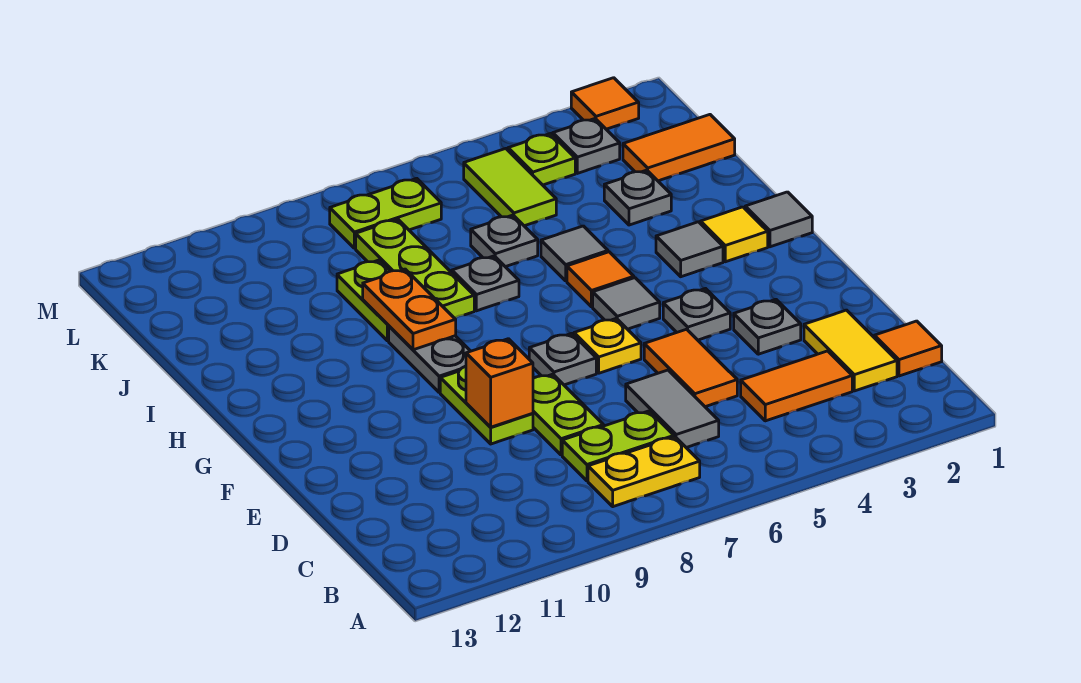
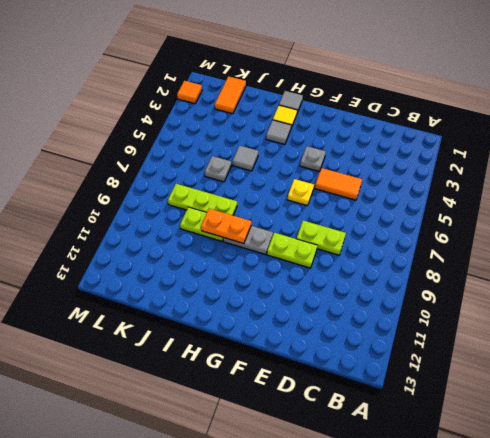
none -> yellow 1x2 plate [588,437,700,507]
none -> orange 1x1 tile [874,321,942,376]
none -> yellow 1x2 tile [804,310,897,391]
none -> orange 1x2 tile [741,351,852,421]

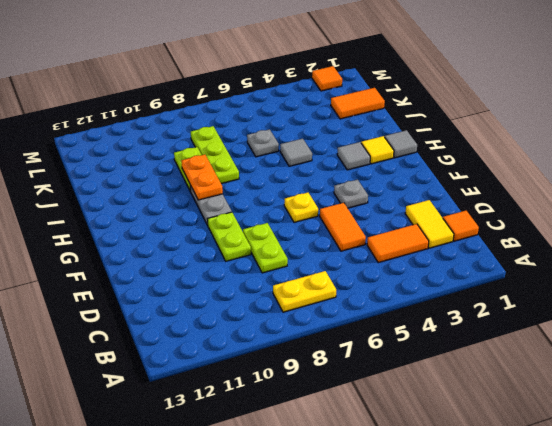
none -> grey 1x2 tile [626,370,719,448]
none -> lime 1x2 plate [562,411,674,481]
none -> grey 1x1 plate [734,299,801,354]
none -> grey 1x1 plate [529,333,596,385]

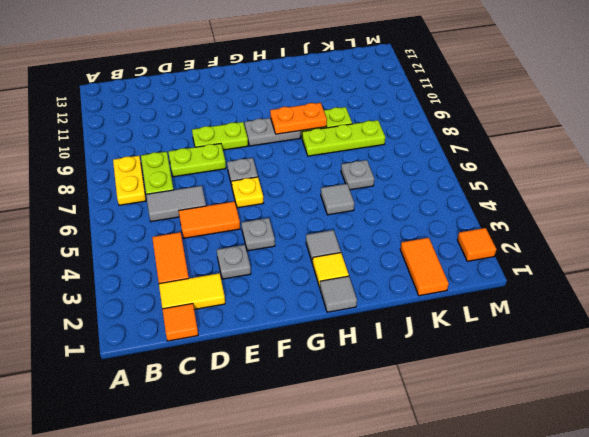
none -> grey 1x1 tile [593,278,660,329]
none -> orange 1x1 tile [567,252,634,307]
none -> grey 1x1 plate [452,256,519,311]
none -> grey 1x1 plate [604,170,671,225]

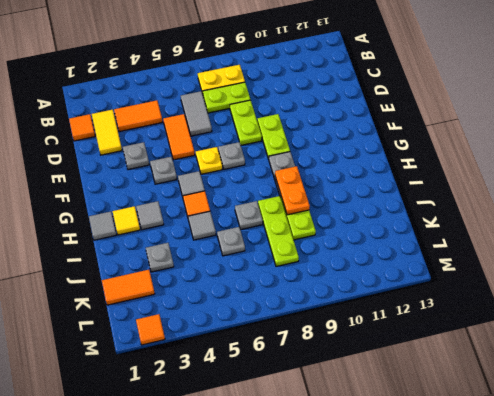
none -> lime 1x2 tile [464,149,556,226]
none -> grey 1x1 plate [553,119,620,173]
none -> lime 1x1 plate [508,134,575,185]
none -> lime 1x2 plate [330,178,441,248]

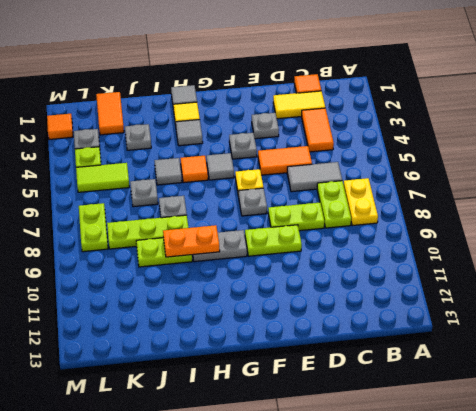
none -> orange 1x1 brick [466,339,533,427]

